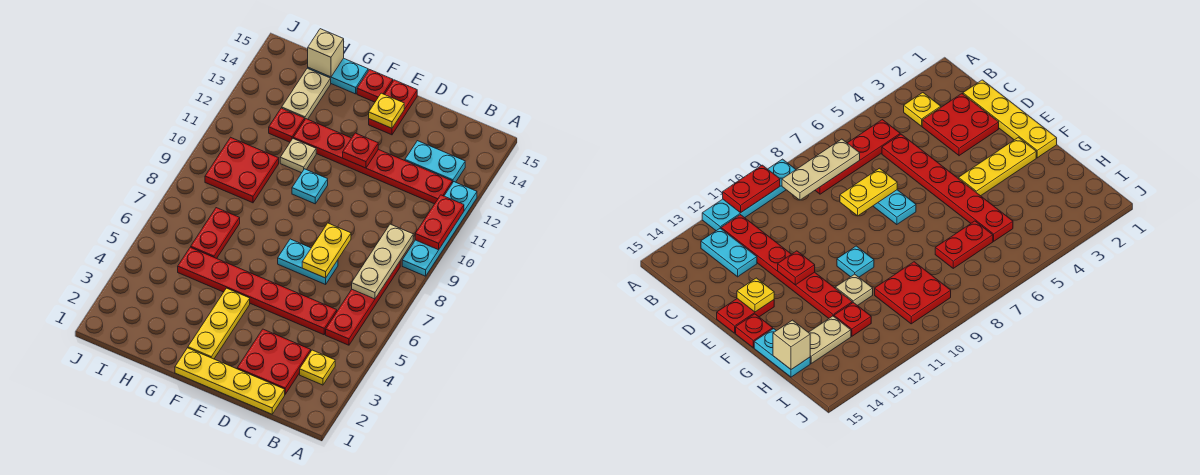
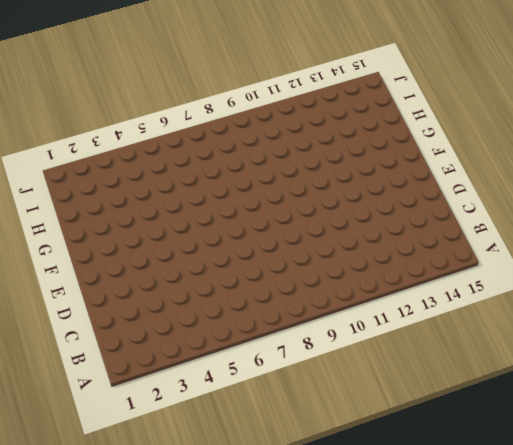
none -> cyan 1x4 plate [402,182,477,276]
none -> yellow 1x1 plate [300,350,335,385]
none -> red 1x4 plate [326,262,400,345]

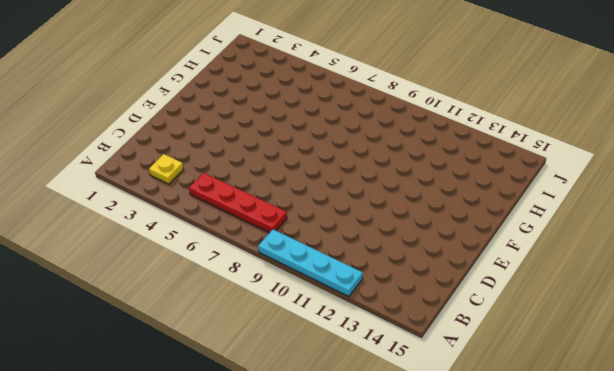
none -> red 1x6 plate [293,119,452,204]
none -> cyan 1x2 plate [405,141,465,183]
none -> yellow 1x4 plate [175,348,285,414]

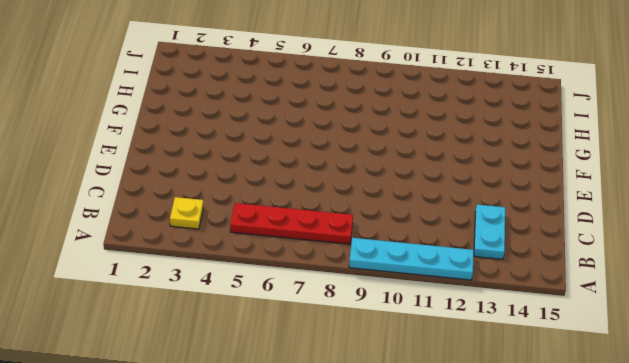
none -> red 1x6 plate [293,119,452,204]
none -> yellow 1x4 plate [175,348,285,414]
none -> red 2x2 plate [237,329,311,394]

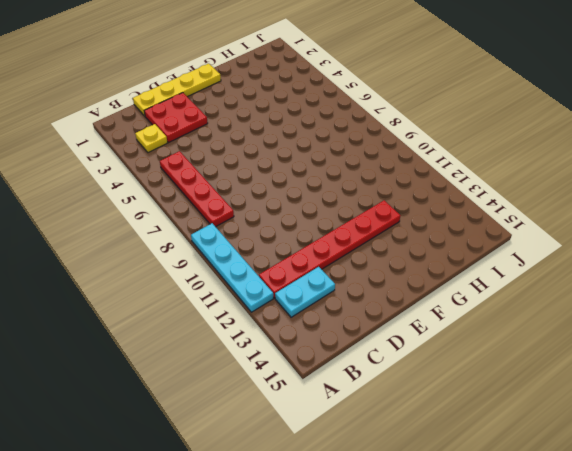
none -> red 1x6 plate [178,247,337,335]
none -> cyan 1x2 plate [278,239,338,284]
none -> red 1x2 plate [369,80,417,135]

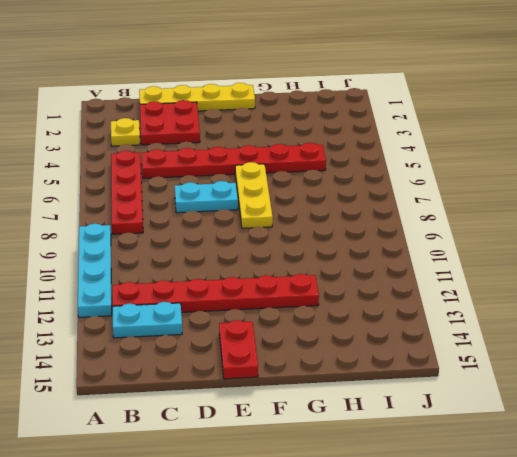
yellow 1x3 plate [235,162,273,228] -> yellow 1x3 plate moved to [188,288,250,359]
none -> cyan 1x1 plate [292,169,328,204]
none -> red 1x1 plate [357,70,393,102]
none -> tan 1x1 plate [280,139,316,173]

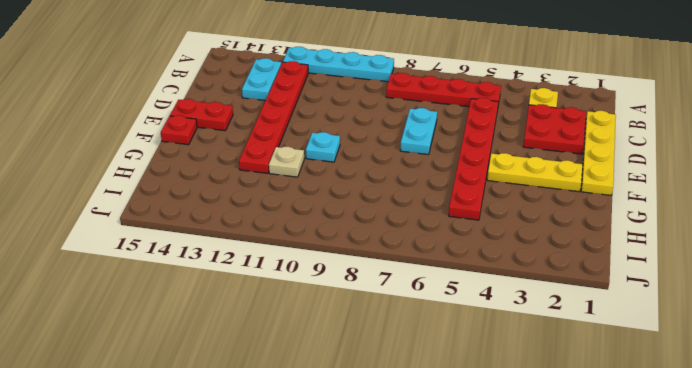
none -> cyan 1x2 plate [308,58,368,94]
none -> red 1x2 plate [191,208,240,258]
none -> red 2x2 plate [205,137,279,203]

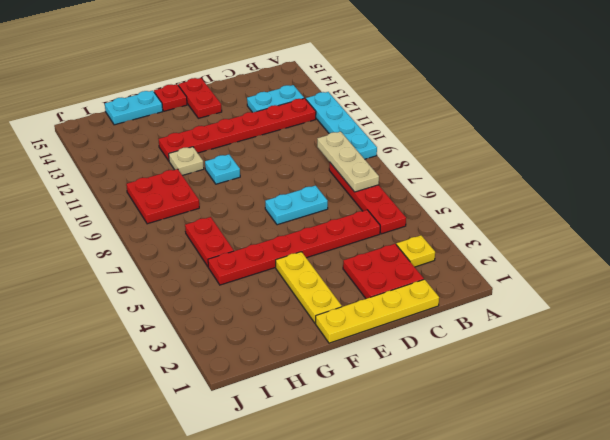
none -> red 1x1 plate [269,108,305,142]
none -> tan 1x2 plate [282,68,331,119]
none -> red 1x2 plate [415,195,464,250]

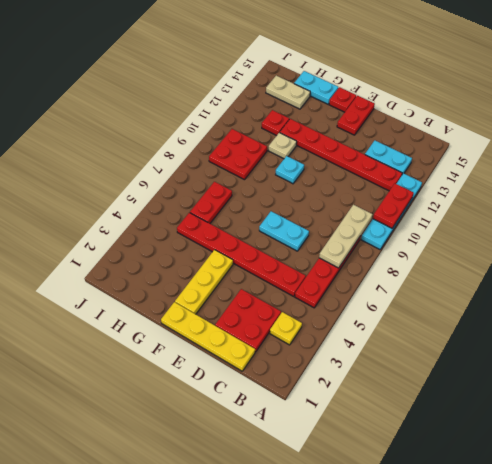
tan 1x2 plate [266,76,310,109] -> tan 1x2 plate turned to [282,68,331,119]
none -> yellow 1x2 plate [302,223,351,278]
none -> red 1x1 plate [343,133,378,168]
none -> yellow 1x1 plate [369,93,404,128]

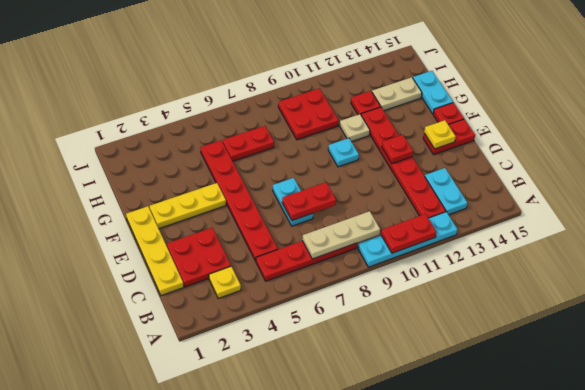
red 1x2 plate [282,182,336,221] -> yellow 1x2 plate [302,223,351,278]
none -> tan 1x1 brick [308,29,344,77]

